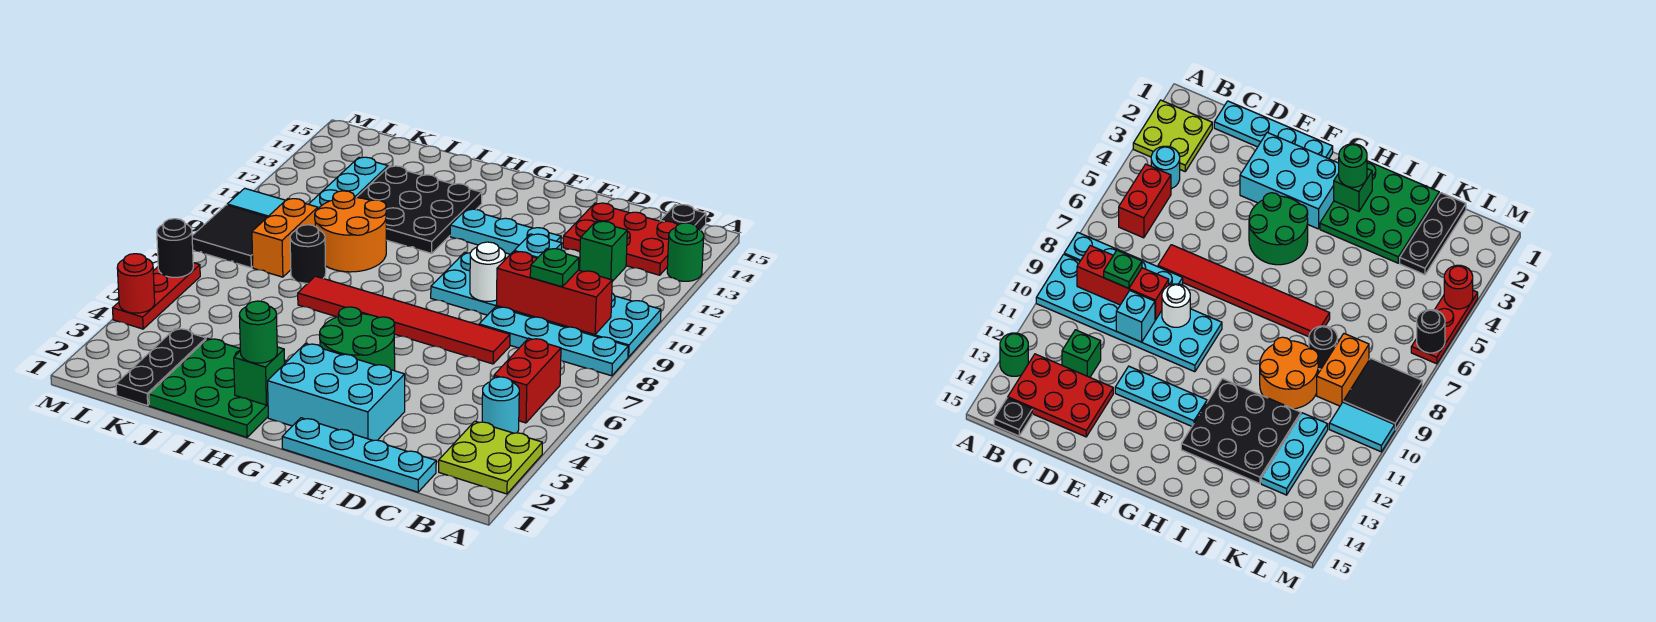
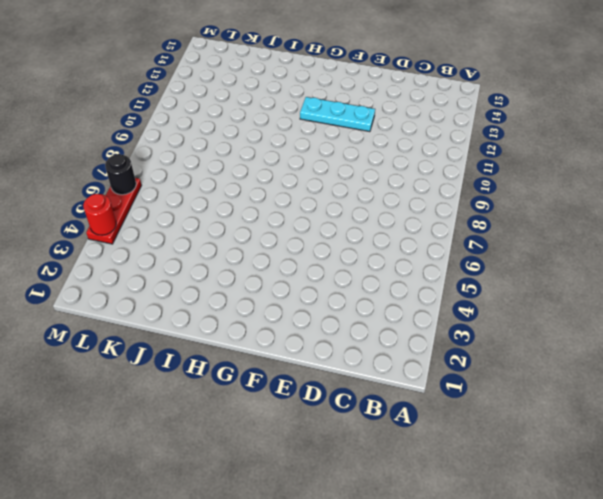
none -> lime 2x2 plate [439,421,542,494]
none -> cyan 1x4 plate [479,307,628,376]
none -> cyan 2x6 plate [431,252,661,357]
none -> green 1x1 round brick [667,223,704,281]

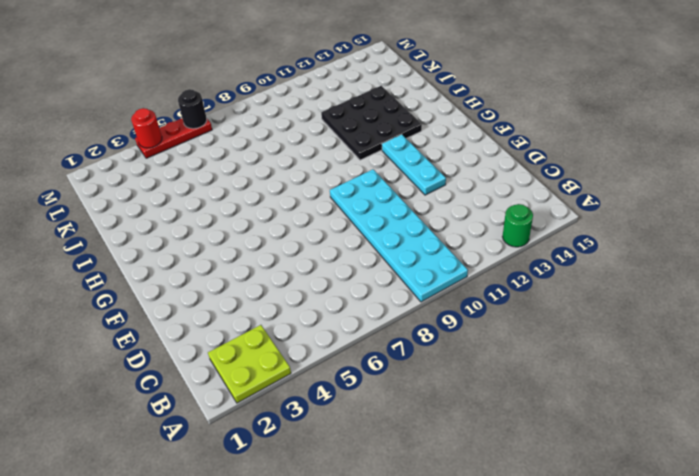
none -> cyan 1x4 plate [479,307,628,376]
none -> cyan 1x1 round brick [482,377,519,433]
none -> red 1x2 brick [494,338,561,423]
none -> red 2x3 plate [563,203,677,275]

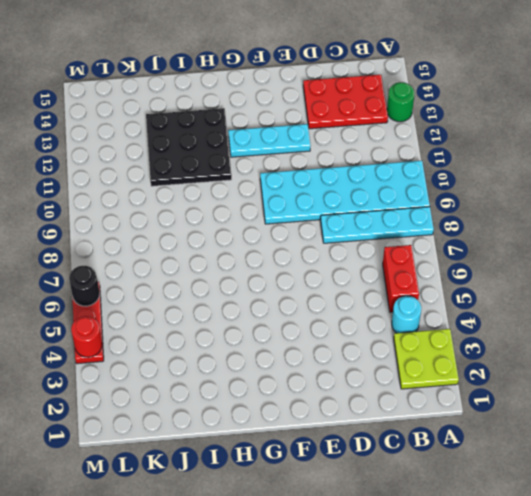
none -> black 1x1 plate [660,205,706,230]
none -> cyan 1x4 plate [282,418,436,492]
none -> green 1x1 brick [580,221,627,281]
none -> red 1x6 tile [298,276,510,364]

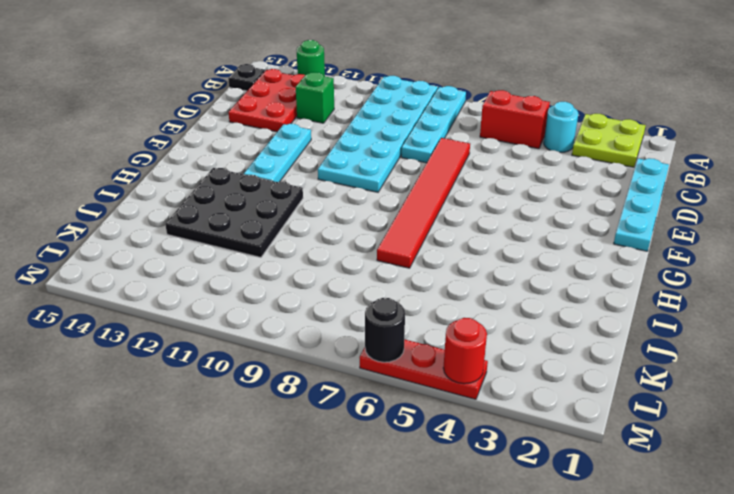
none -> cyan 2x3 brick [268,344,405,441]
none -> green 2x2 round brick [320,307,395,371]
none -> green 3x3 plate [149,338,287,437]
none -> orange 2x2 round brick [315,191,386,272]

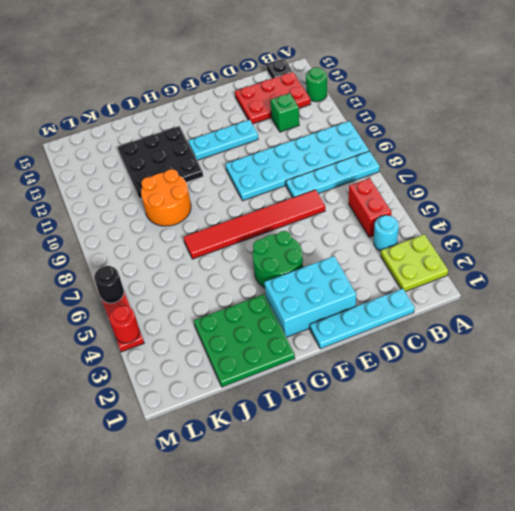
none -> black 1x1 round brick [290,225,326,283]
none -> black 1x3 plate [116,329,206,406]
none -> orange 1x2 brick [252,199,318,277]
none -> cyan 1x3 plate [309,157,388,209]

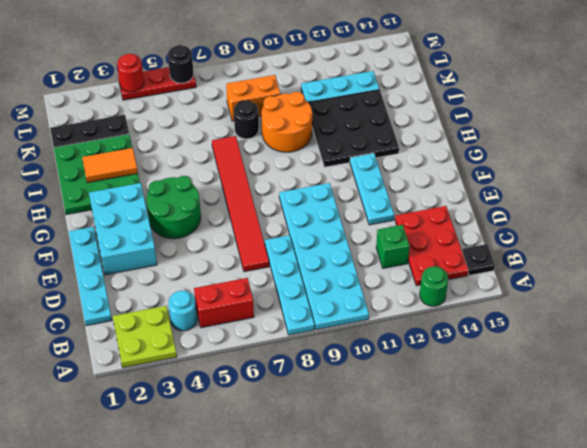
orange 1x2 tile [82,148,138,183] -> none
none -> black 2x2 tile [192,205,267,268]
none -> cyan 1x2 tile [227,188,286,217]
none -> red 1x3 brick [496,251,612,335]
none -> cyan 1x1 brick [514,234,562,258]

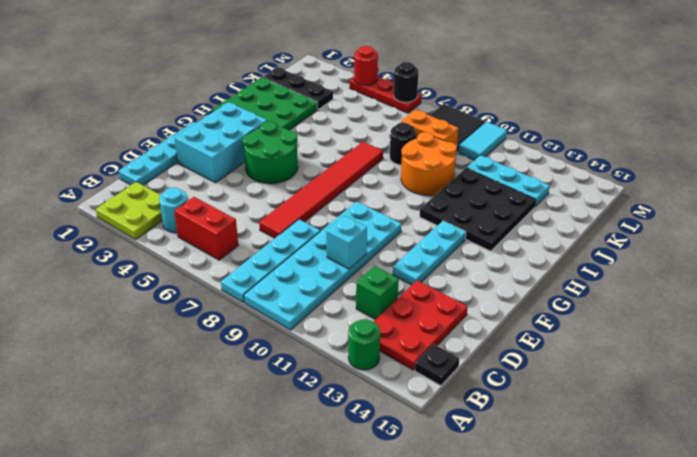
none -> red 1x3 brick [496,251,612,335]
none -> white 1x1 round brick [470,242,505,301]
none -> green 1x1 brick [234,347,285,405]
none -> green 1x1 plate [530,249,579,287]

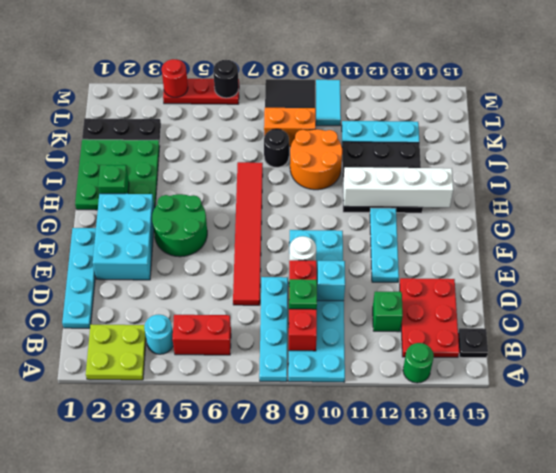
white 1x4 brick [343,167,453,207] -> none
none -> green 1x1 round brick [239,301,277,363]

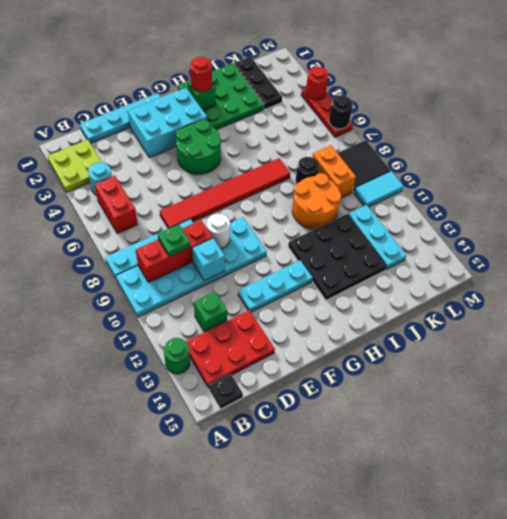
red 1x1 round brick [190,57,212,92] -> green 1x1 round brick [239,301,277,363]

